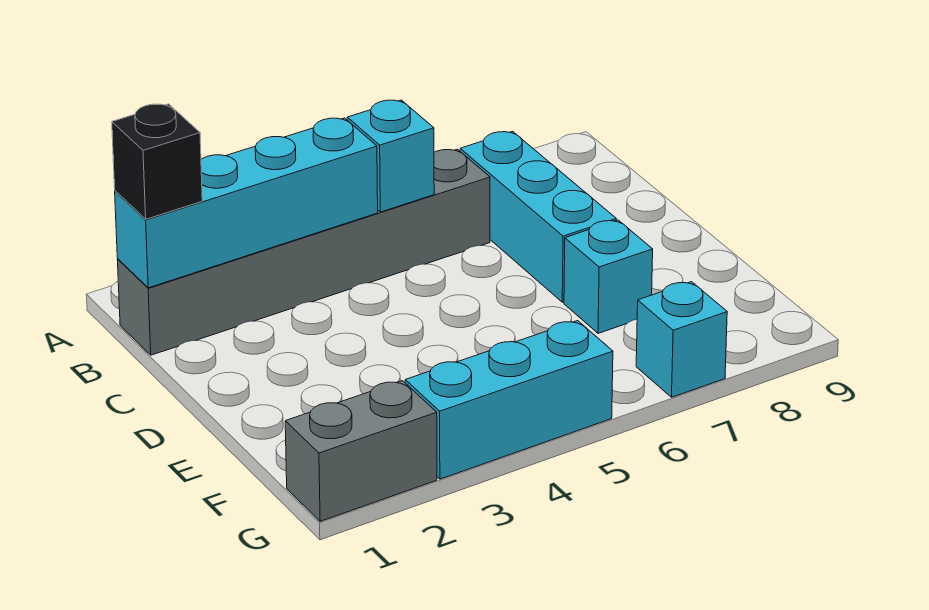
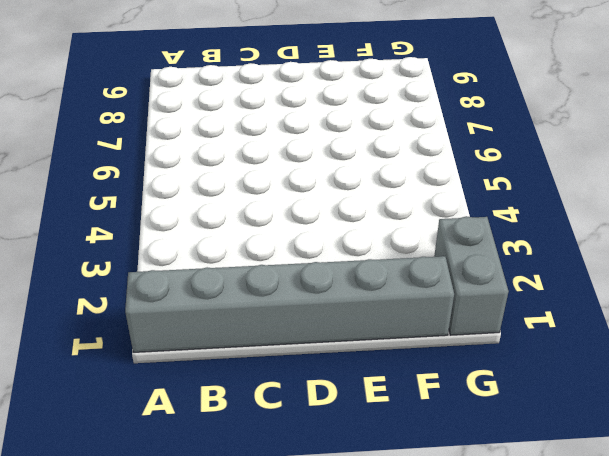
grey 1x6 brick [125,256,454,352] -> grey 1x6 brick turned to [117,149,490,355]
none -> cyan 1x3 brick [460,132,616,302]
none -> cyan 1x1 brick [564,220,653,333]

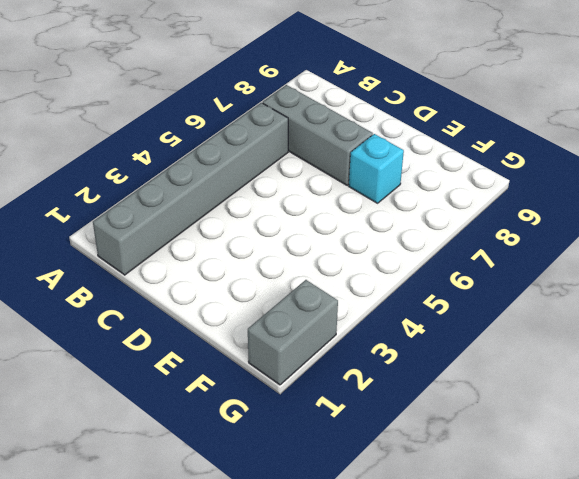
grey 1x3 brick [263,85,373,185] -> cyan 1x3 brick [460,132,616,302]
none -> cyan 1x3 brick [405,321,613,479]
none -> cyan 1x1 brick [636,282,727,397]

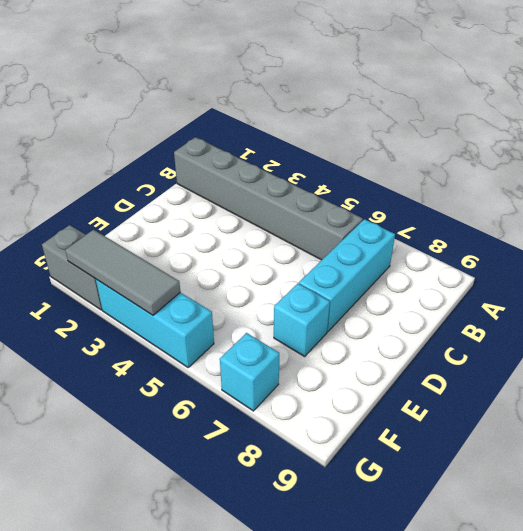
grey 1x3 tile [65,230,180,315] -> none
none -> cyan 1x4 brick [115,118,378,288]
none -> cyan 1x1 brick [347,100,434,212]

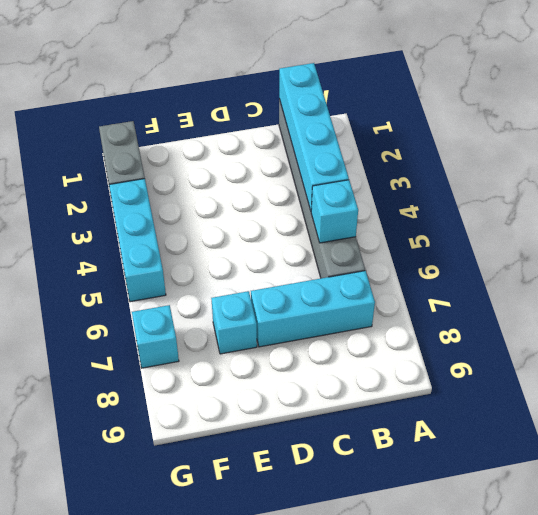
none -> black 1x1 brick [112,104,202,219]

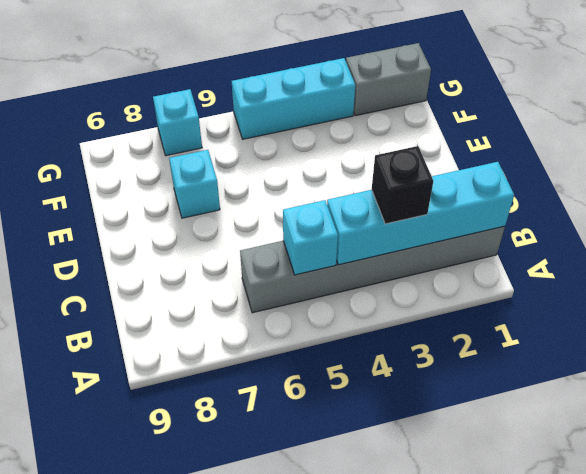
black 1x1 brick [372,146,433,224] -> black 1x1 brick moved to [112,104,202,219]
none -> cyan 1x3 brick [460,132,616,302]

